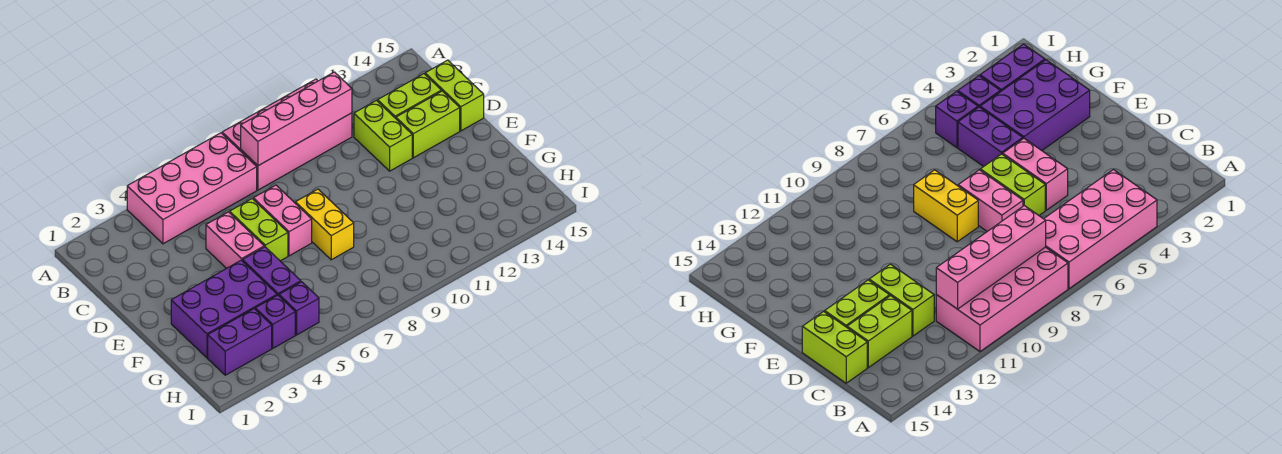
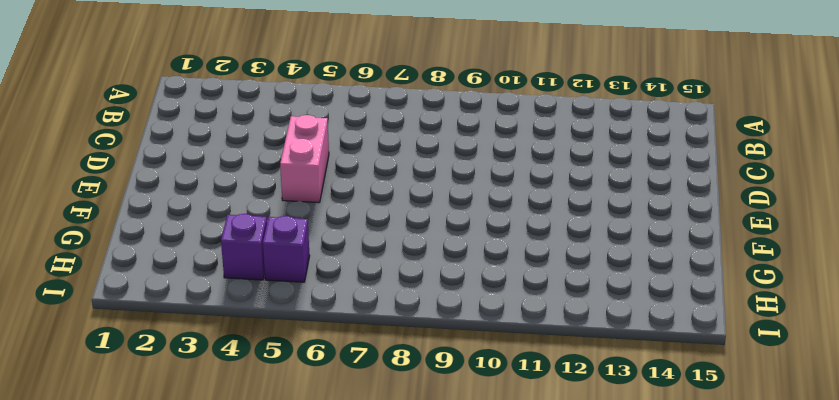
none -> pink 2x4 brick [127,133,257,244]
none -> pink 2x4 brick [222,79,352,190]
none -> lime 1x2 brick [354,101,412,171]

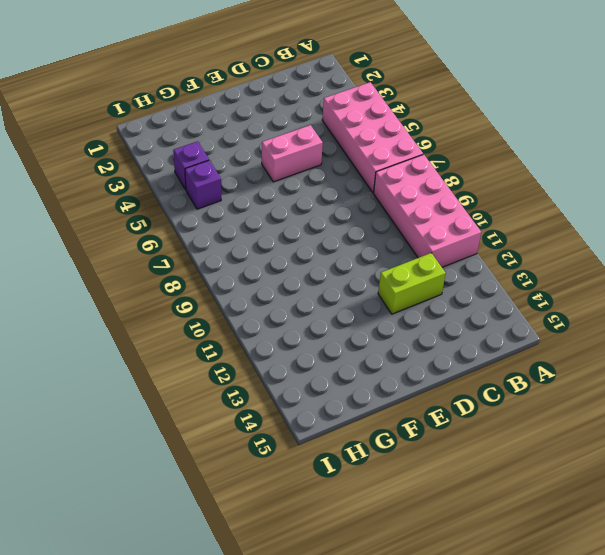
none -> lime 1x2 brick [378,74,441,118]
none -> lime 1x2 brick [425,60,484,131]
none -> lime 1x2 brick [230,199,288,261]

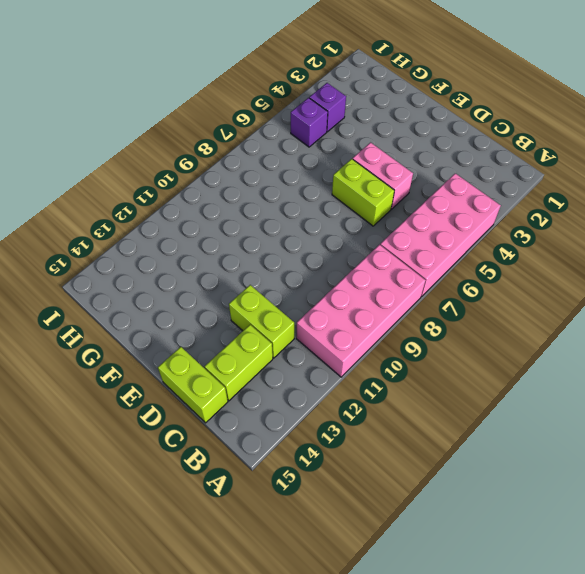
none -> pink 1x2 brick [253,185,312,256]
none -> lime 1x2 brick [396,91,460,158]
none -> yellow 1x2 brick [295,189,354,260]

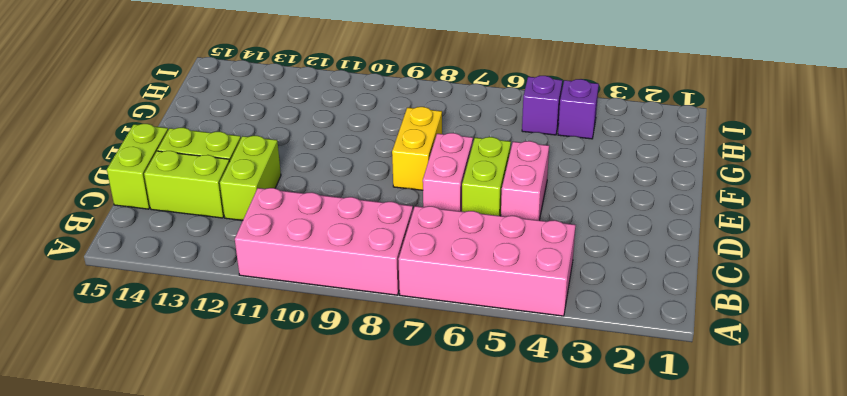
none -> purple 2x3 brick [171,260,277,358]
none -> purple 1x2 brick [242,247,301,296]
none -> purple 1x2 brick [208,309,272,375]

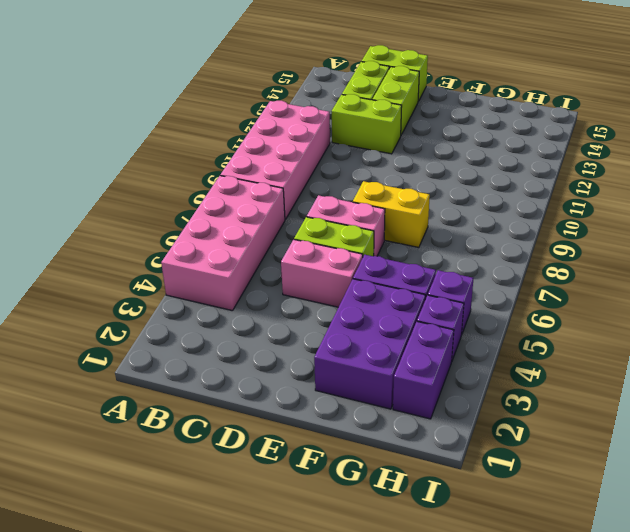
none -> pink 1x4 brick [241,72,352,166]

